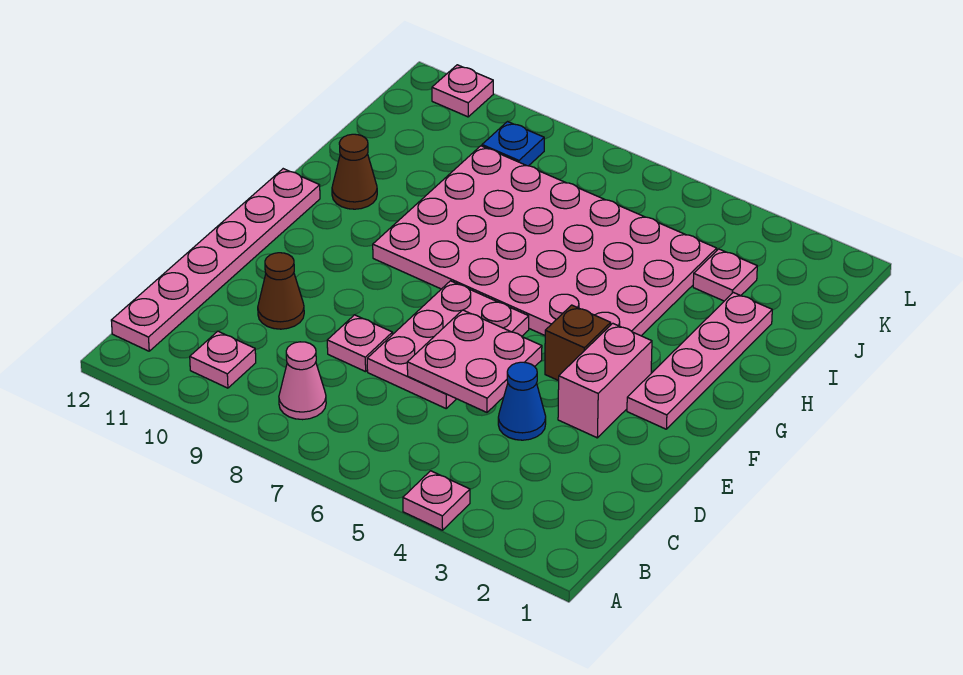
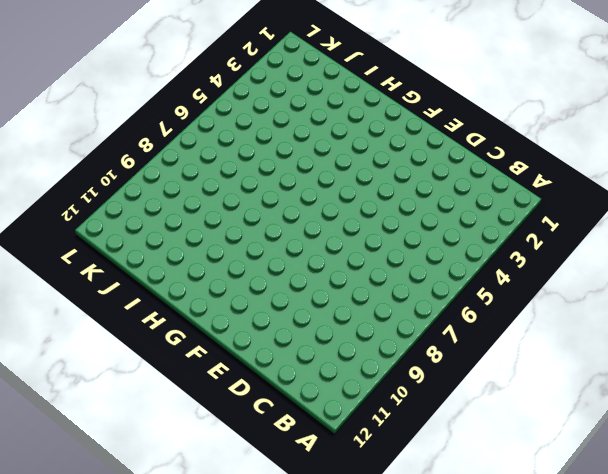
none -> pink 1x1 plate [403,471,470,530]
none -> pink 1x1 cone [279,342,326,420]
none -> pink 1x1 plate [190,331,256,388]

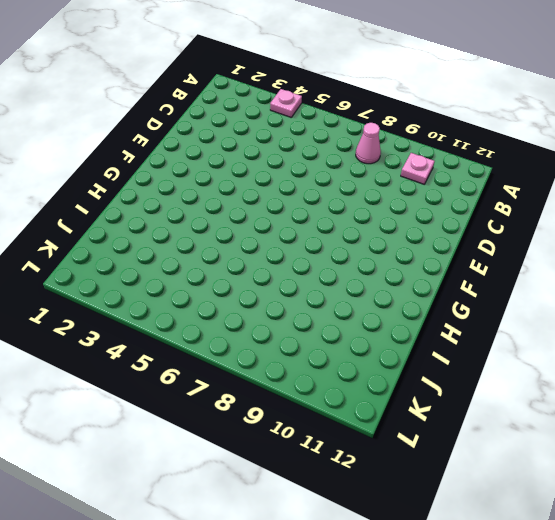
none -> pink 1x6 plate [111,169,320,351]
none -> blue 1x1 cone [498,362,546,440]
none -> pink 2x3 plate [367,281,529,408]

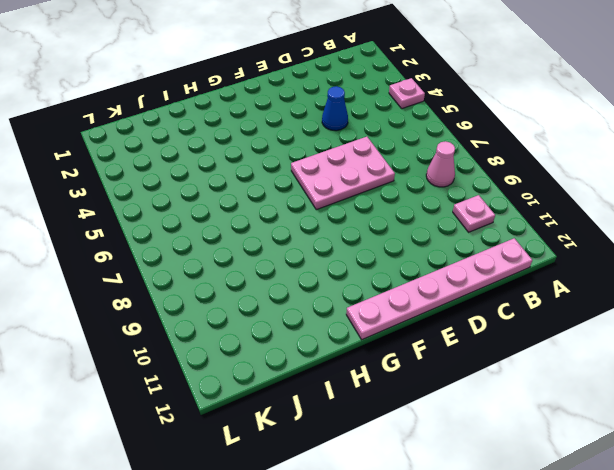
none -> pink 1x1 plate [327,315,393,372]
none -> brown 1x1 cone [258,253,304,329]
none -> pink 1x2 brick [558,323,652,438]

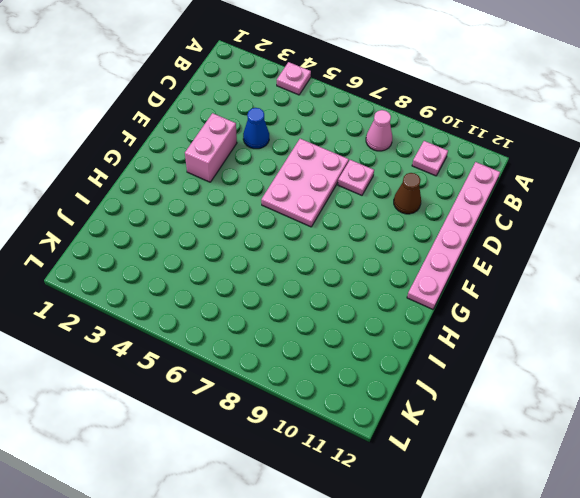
none -> pink 1x4 plate [627,292,772,429]
none -> brown 1x1 brick [545,305,611,381]
none -> pink 4x6 plate [373,146,717,336]

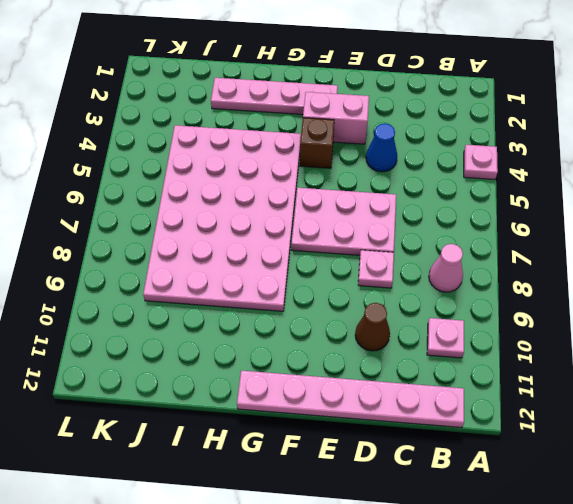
none -> brown 1x1 cone [332,134,377,209]
none -> pink 1x1 plate [693,249,757,301]
none -> blue 1x1 plate [482,122,544,166]

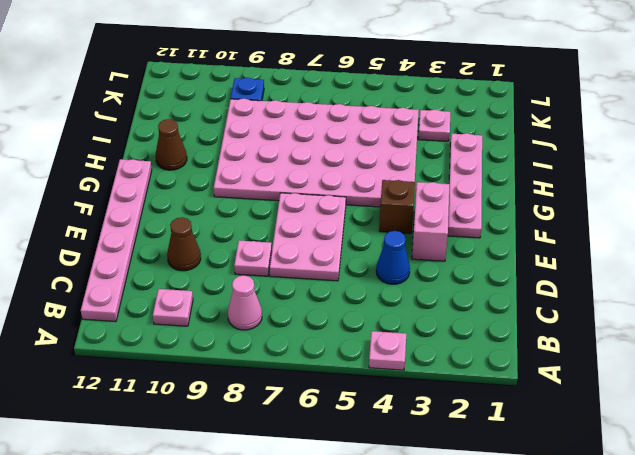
none -> pink 1x1 plate [432,65,493,117]
none -> pink 2x2 plate [407,310,542,412]

